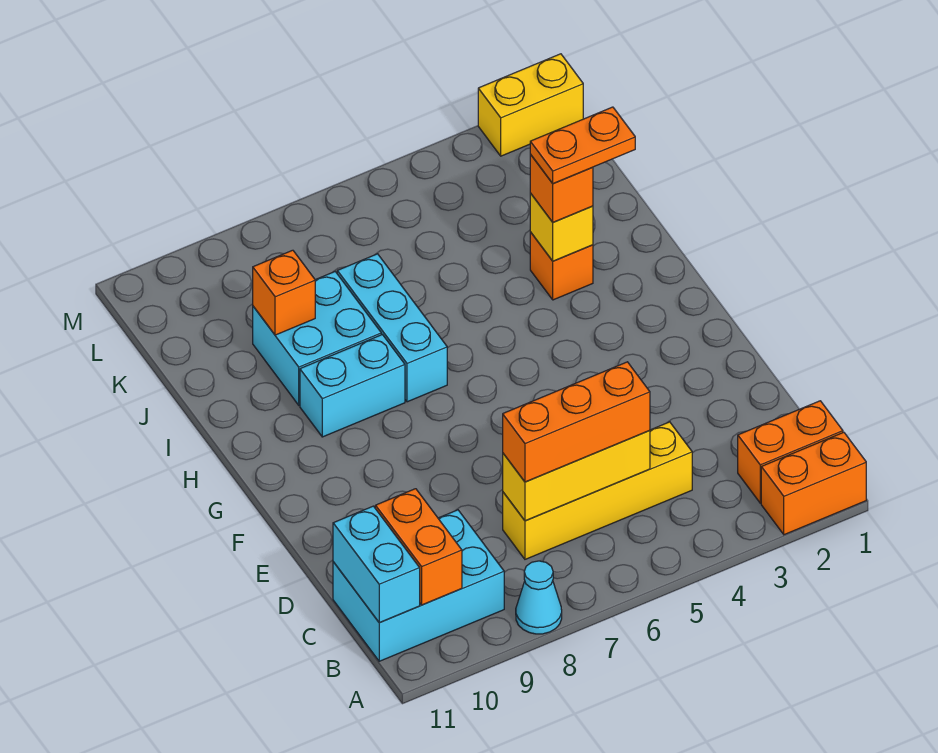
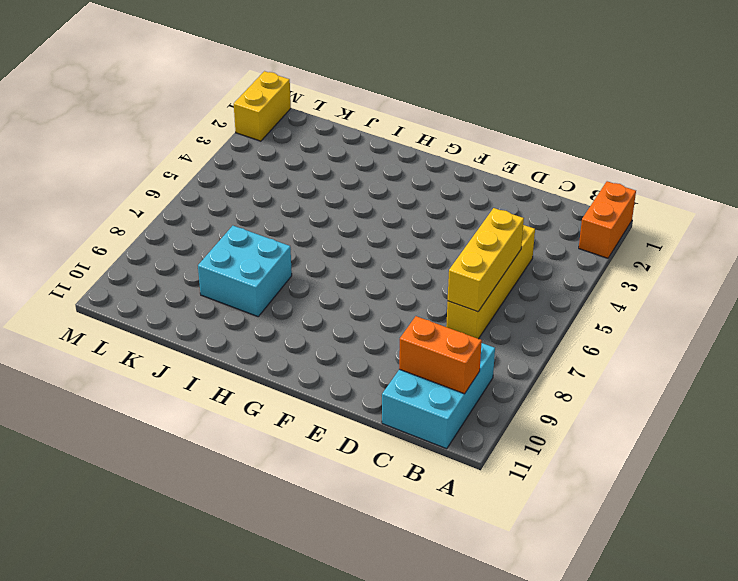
none -> cyan 1x1 cone [516,561,562,634]
none -> orange 1x2 brick [738,401,843,503]
none -> cyan 1x3 brick [337,254,447,402]

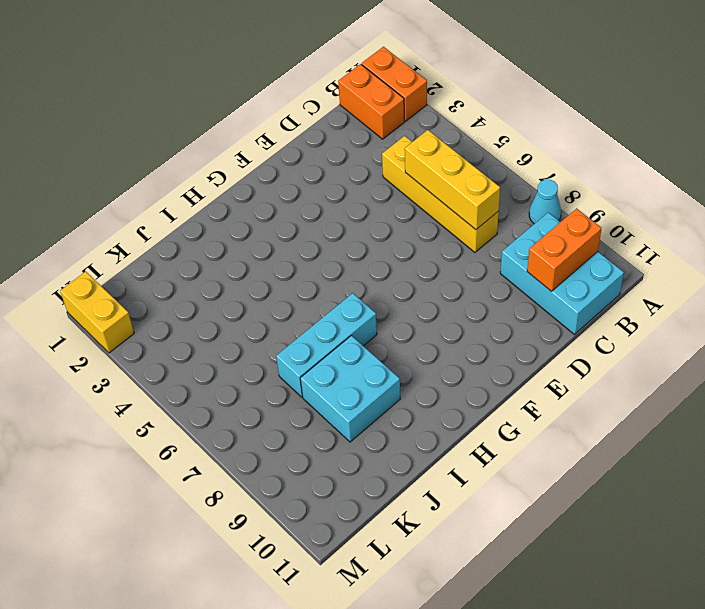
none -> cyan 1x2 brick [300,335,405,437]
none -> orange 1x1 brick [530,232,593,300]
none -> cyan 1x2 brick [333,506,420,623]

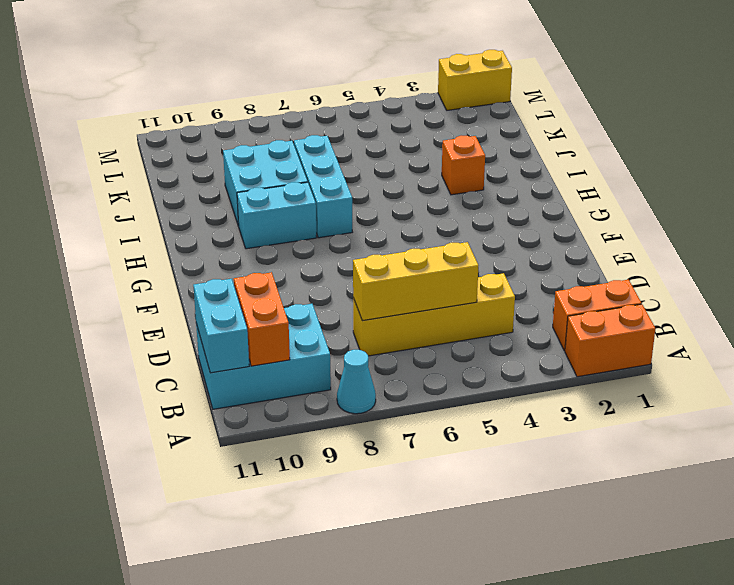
none -> yellow 1x1 brick [530,193,593,261]
none -> orange 1x1 brick [253,250,315,335]
none -> orange 1x3 brick [503,362,650,482]

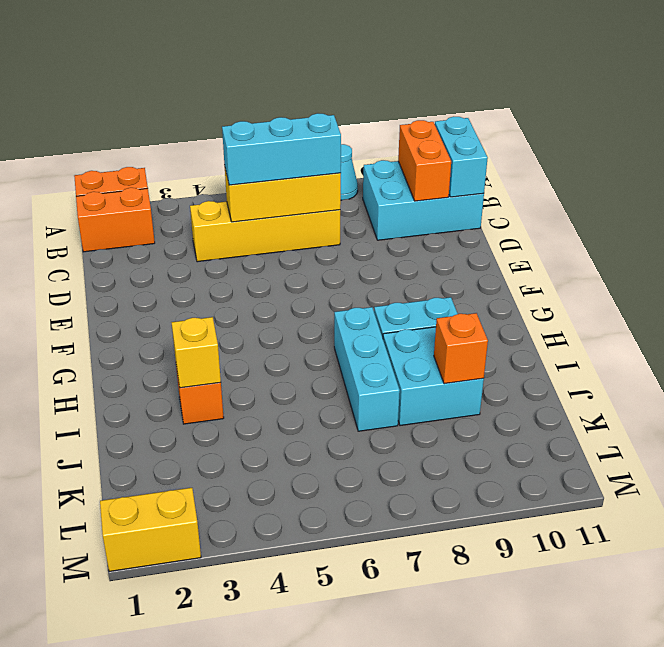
cyan 1x3 brick [222,113,341,185] -> orange 1x3 brick [503,362,650,482]
none -> orange 1x1 brick [530,154,593,222]
none -> orange 1x2 plate [530,107,635,183]

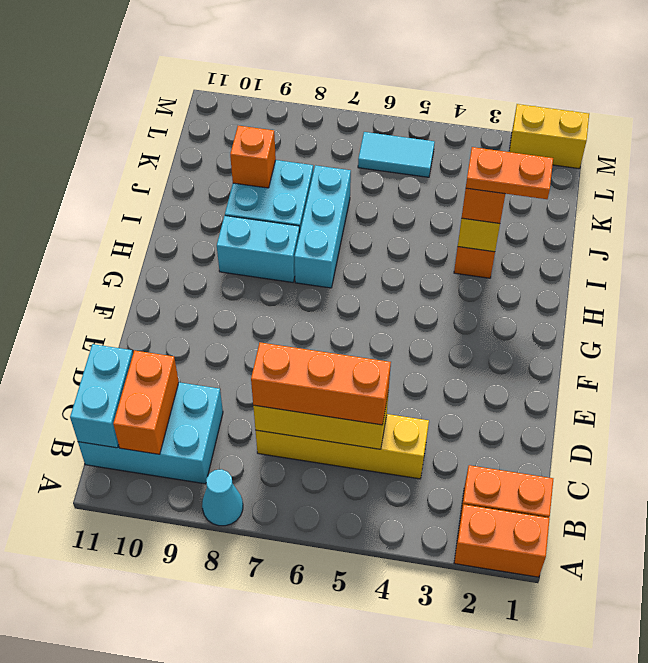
cyan 1x2 tile [358,132,435,177] -> none

